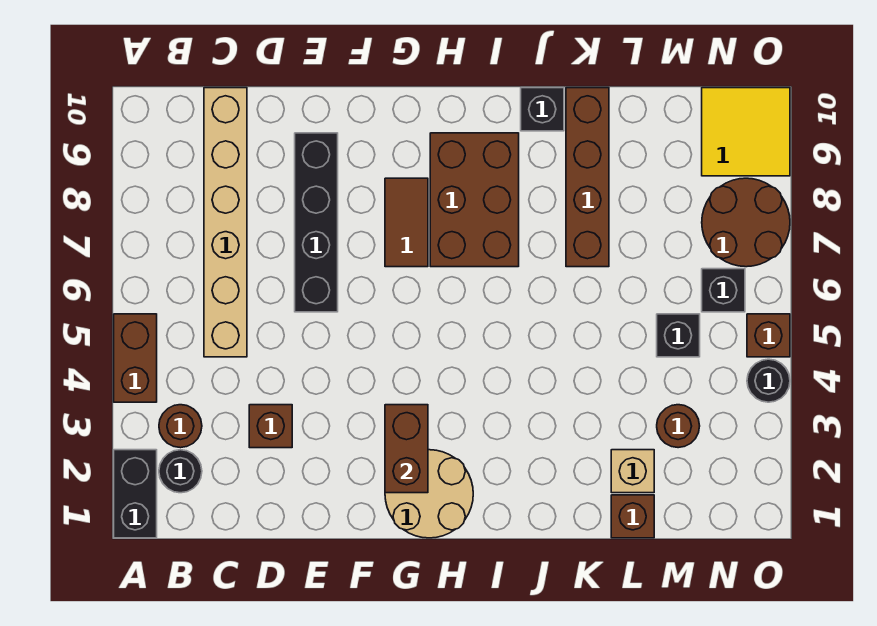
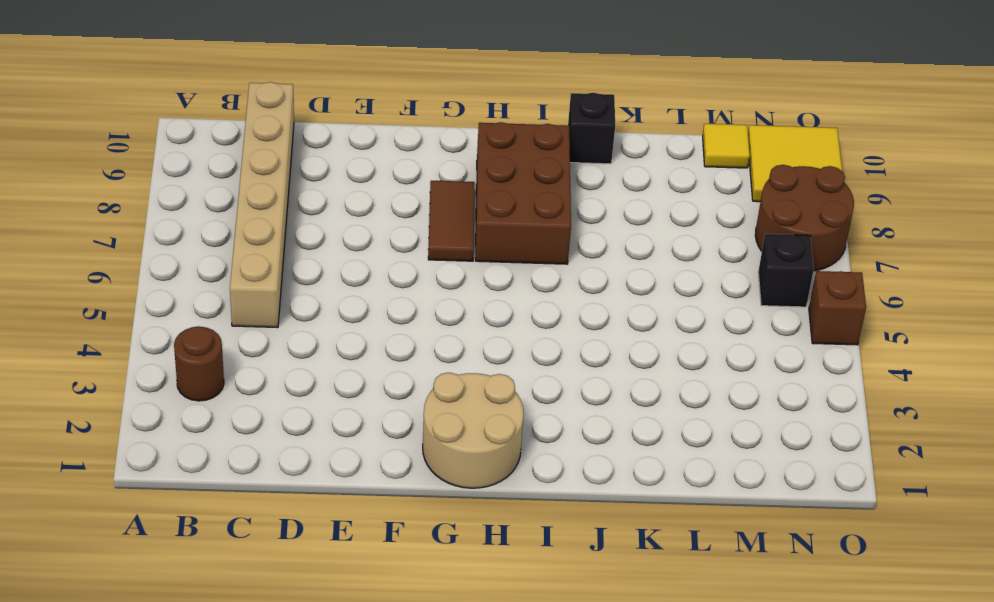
yellow 1x1 tile [703,124,750,168] -> none
none -> black 1x2 brick [114,450,157,538]
none -> brown 1x2 brick [114,314,157,402]
none -> black 1x1 round brick [159,450,202,493]

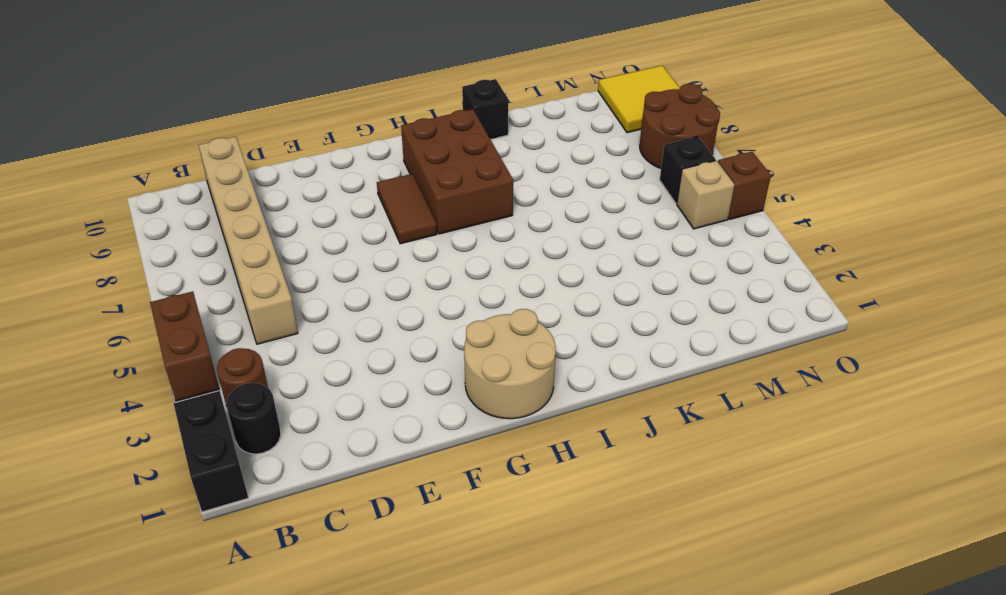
tan 1x1 brick [677,161,734,229] -> tan 1x1 brick moved to [611,450,654,493]
none -> brown 1x1 brick [249,405,292,448]
none -> black 1x4 brick [295,133,338,312]
none -> brown 1x4 brick [566,88,609,267]

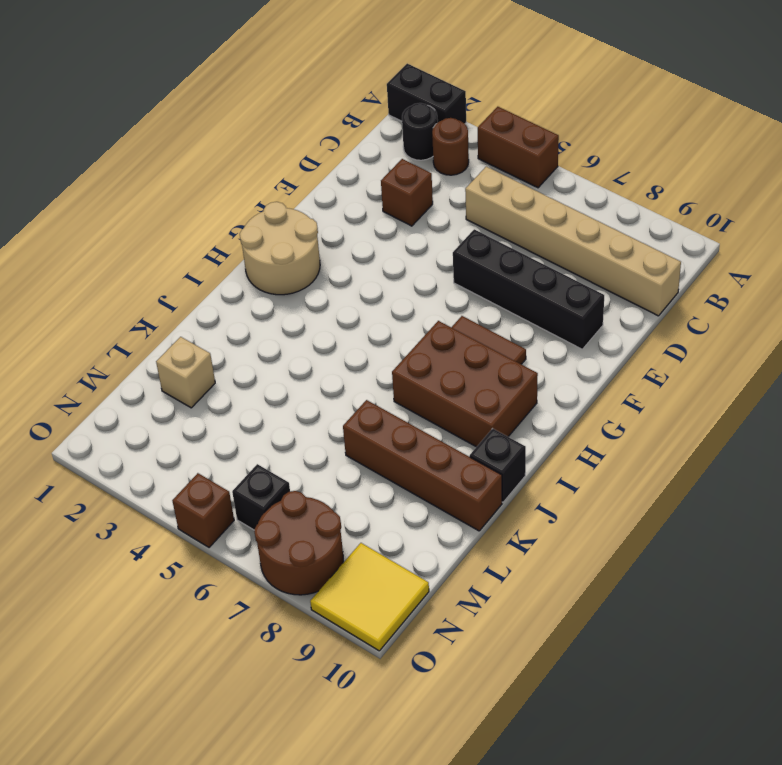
none -> brown 1x1 brick [611,495,654,538]
none -> brown 1x1 round brick [657,405,700,448]
none -> black 1x1 brick [657,314,700,357]

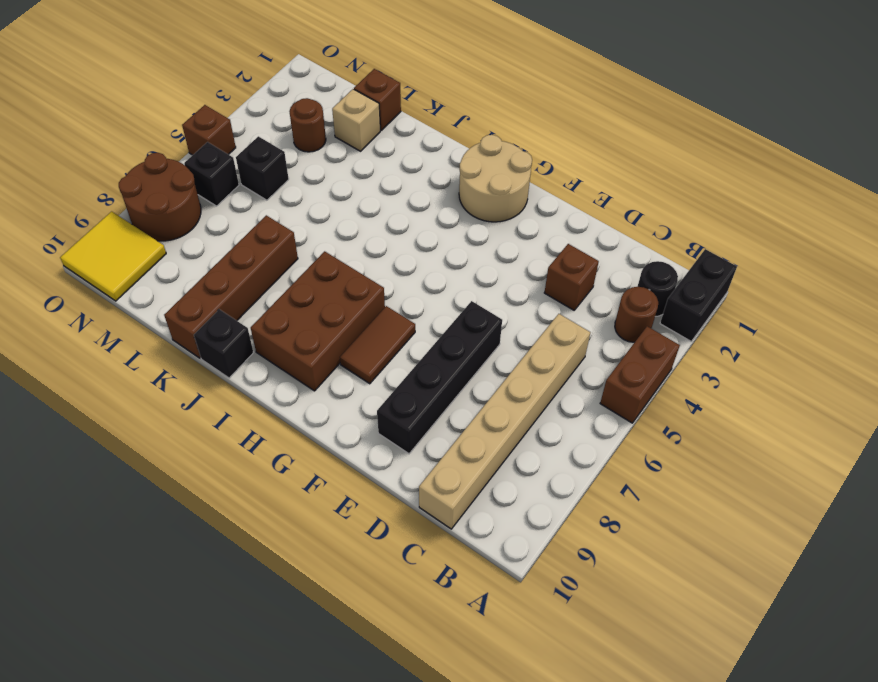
none -> black 1x1 round brick [747,359,790,402]
none -> brown 1x2 brick [385,405,428,493]

